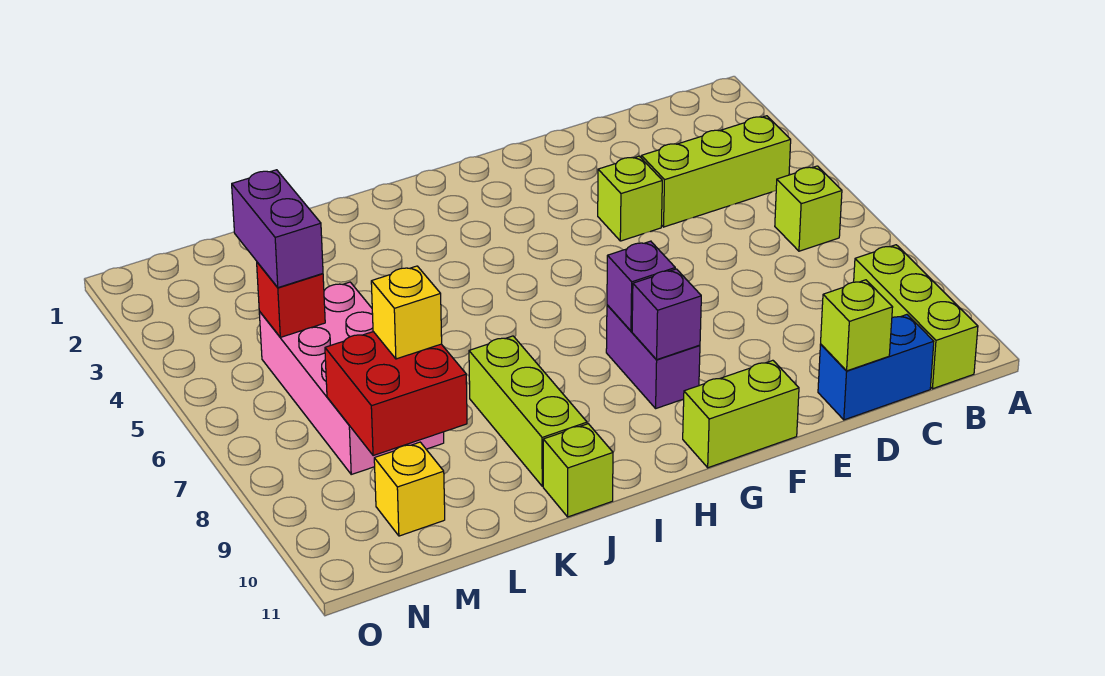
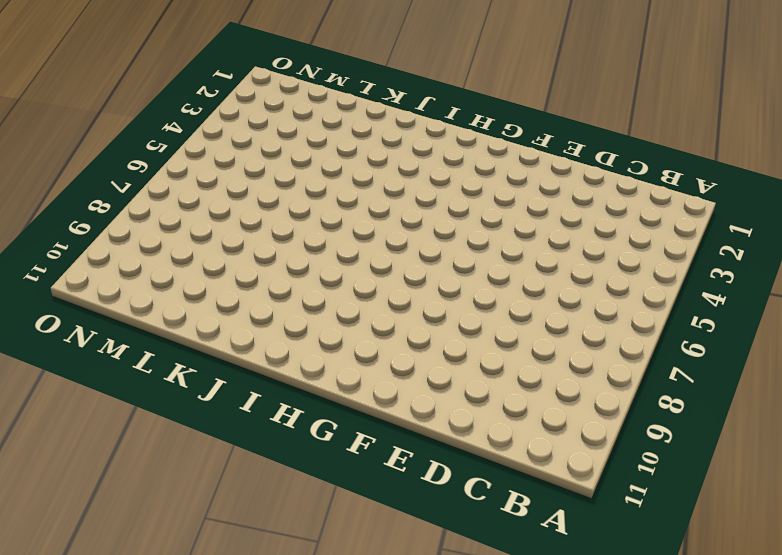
none -> lime 1x3 brick [641,116,791,227]
none -> lime 1x1 brick [775,166,842,251]
none -> lime 1x3 brick [854,245,978,389]

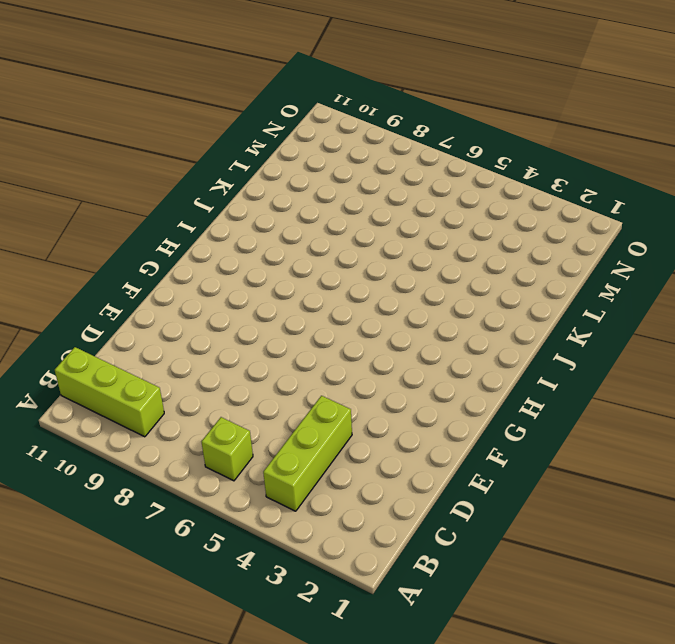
none -> blue 1x2 brick [818,315,934,420]
none -> lime 1x1 brick [598,156,662,241]
none -> lime 1x2 brick [683,360,799,468]

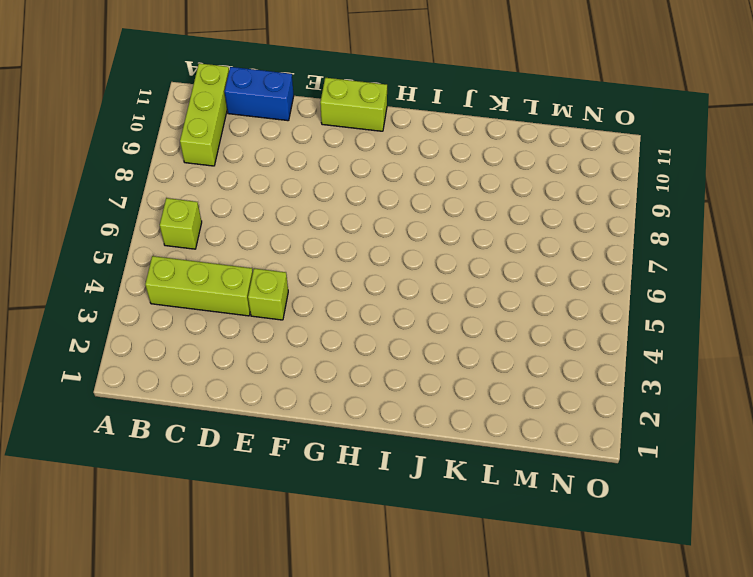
none -> purple 1x2 brick [606,305,700,408]
none -> lime 1x3 brick [469,336,587,486]
none -> lime 1x1 brick [543,424,613,517]

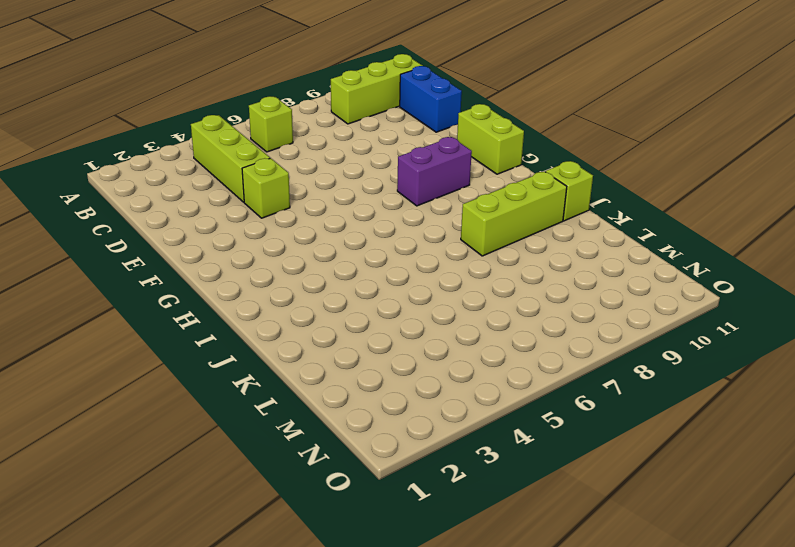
none -> pink 2x4 brick [259,282,444,474]
none -> yellow 1x1 brick [374,442,445,536]
none -> lime 1x1 brick [821,280,893,371]

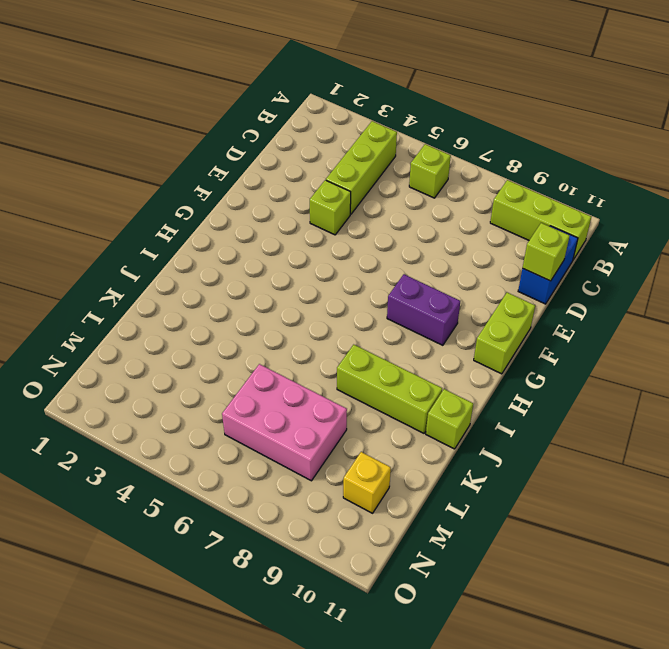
pink 2x3 brick [222,364,347,481] -> pink 2x4 brick [259,282,444,474]
none -> purple 1x1 brick [607,241,675,331]
none -> purple 1x1 brick [632,269,701,359]
none -> red 2x2 brick [325,332,467,456]

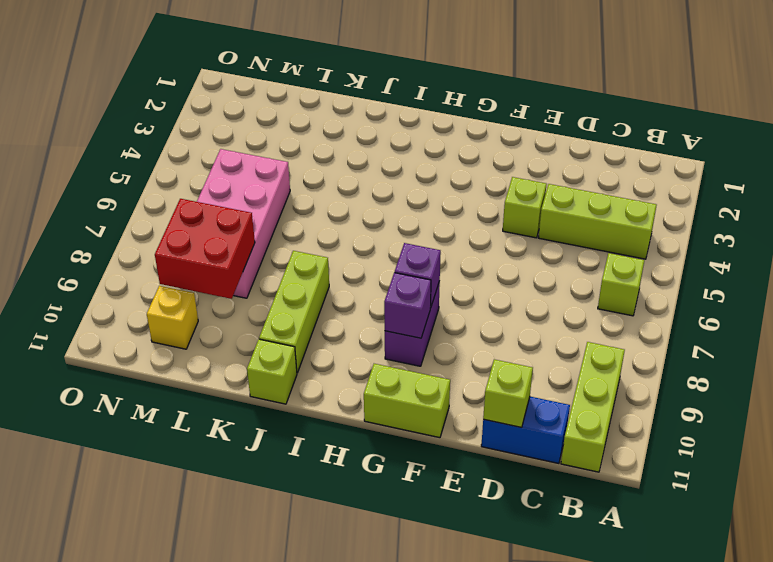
none -> red 1x1 brick [257,262,325,337]
none -> yellow 1x1 brick [371,266,442,359]
none -> purple 1x2 brick [232,170,323,288]

